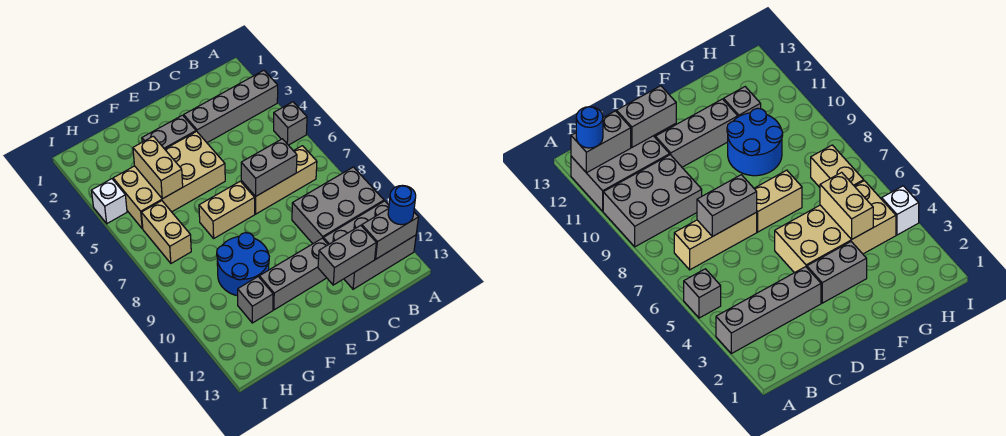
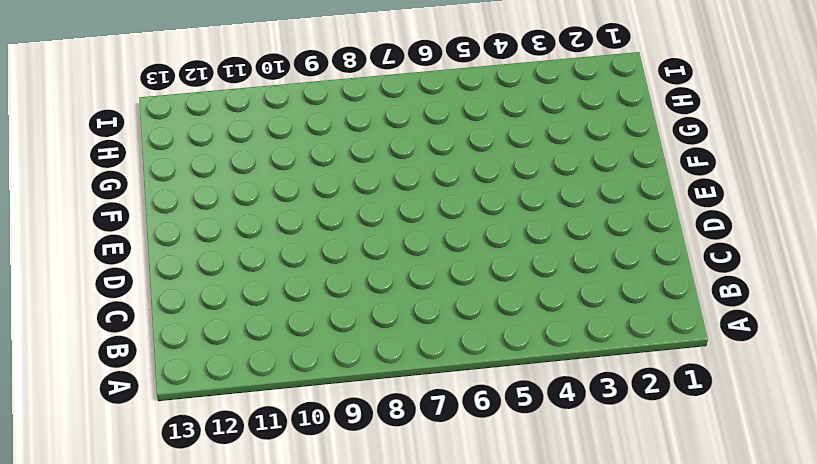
none -> grey 1x4 brick [184,70,278,143]
none -> grey 1x1 brick [274,102,307,145]
none -> grey 2x3 brick [292,167,384,244]

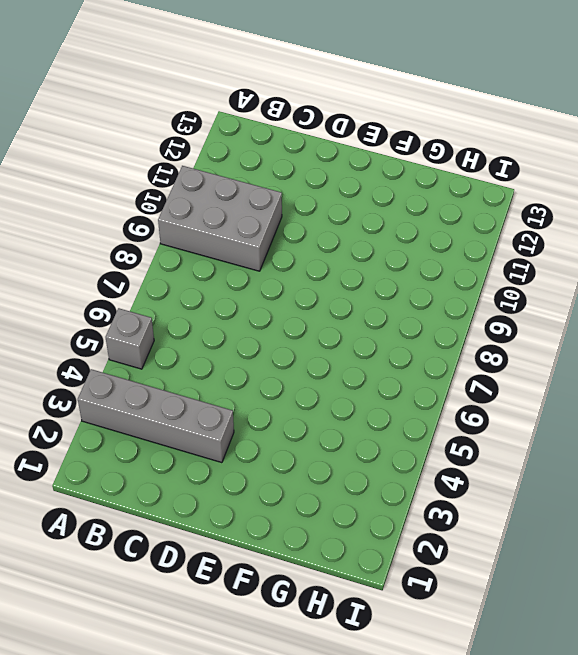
none -> grey 2x3 brick [323,201,416,289]
none -> tan 1x3 brick [241,146,317,214]
none -> grey 1x3 brick [259,238,328,310]

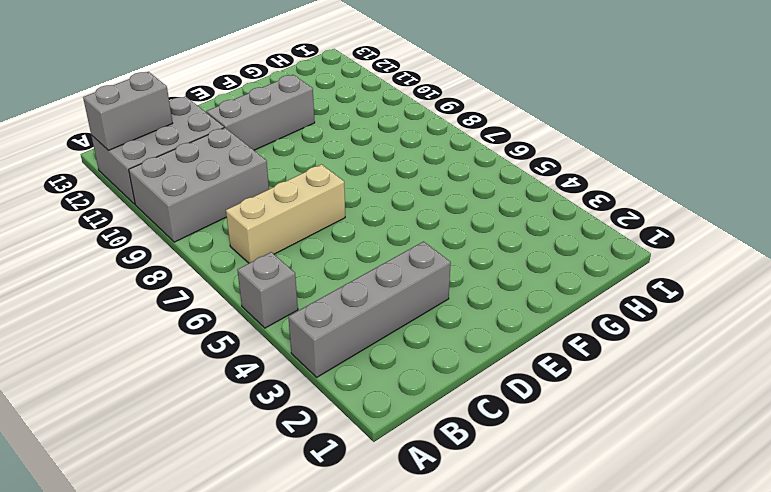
none -> grey 1x2 brick [142,115,196,149]
none -> tan 2x4 brick [113,131,225,229]
none -> tan 1x2 brick [199,181,255,238]

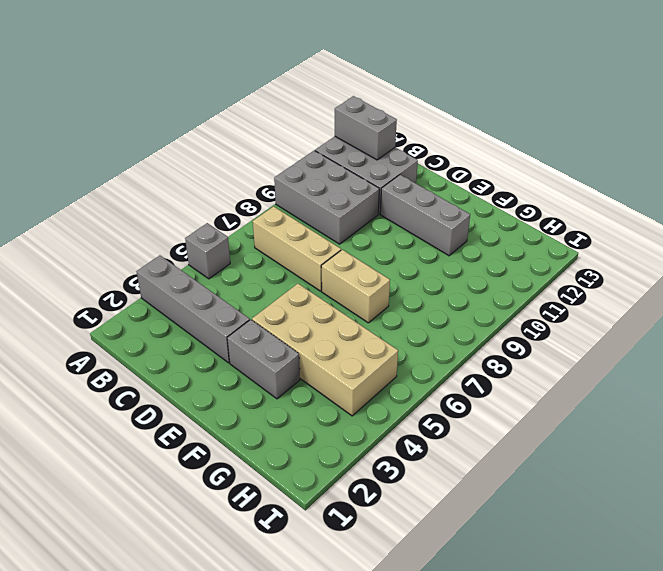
none -> blue 2x2 round brick [217,233,269,296]
none -> grey 1x1 brick [238,277,273,323]
none -> tan 1x2 brick [141,201,191,263]

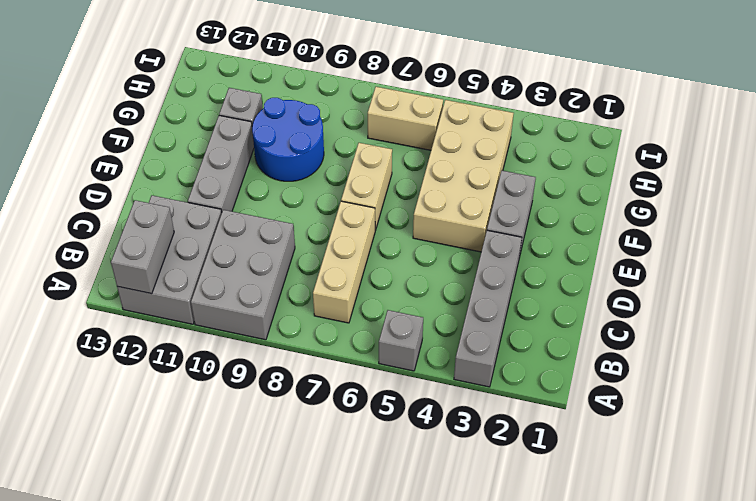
none -> white 1x1 brick [91,179,127,224]
none -> grey 1x2 brick [241,139,297,196]
none -> grey 1x2 brick [318,225,376,285]

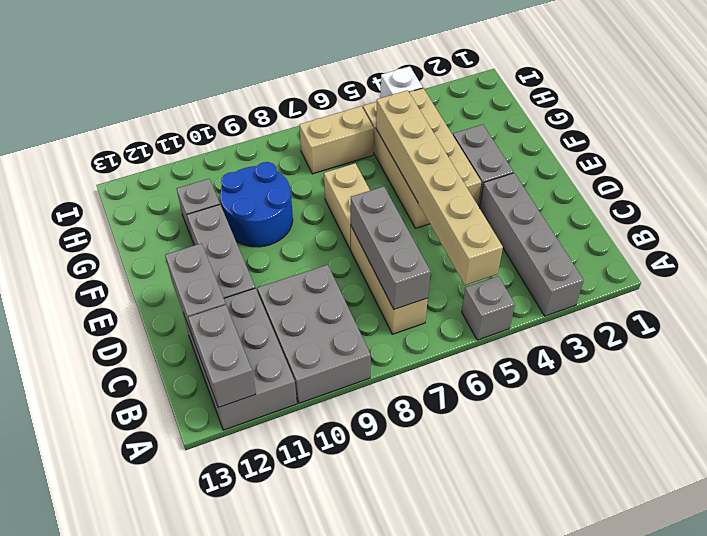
tan 1x6 brick [376,90,503,285] -> tan 1x2 brick [133,136,183,199]
grey 1x3 brick [351,186,431,309] -> grey 1x2 brick [241,139,297,196]
none -> blue 1x1 round brick [388,185,416,225]

